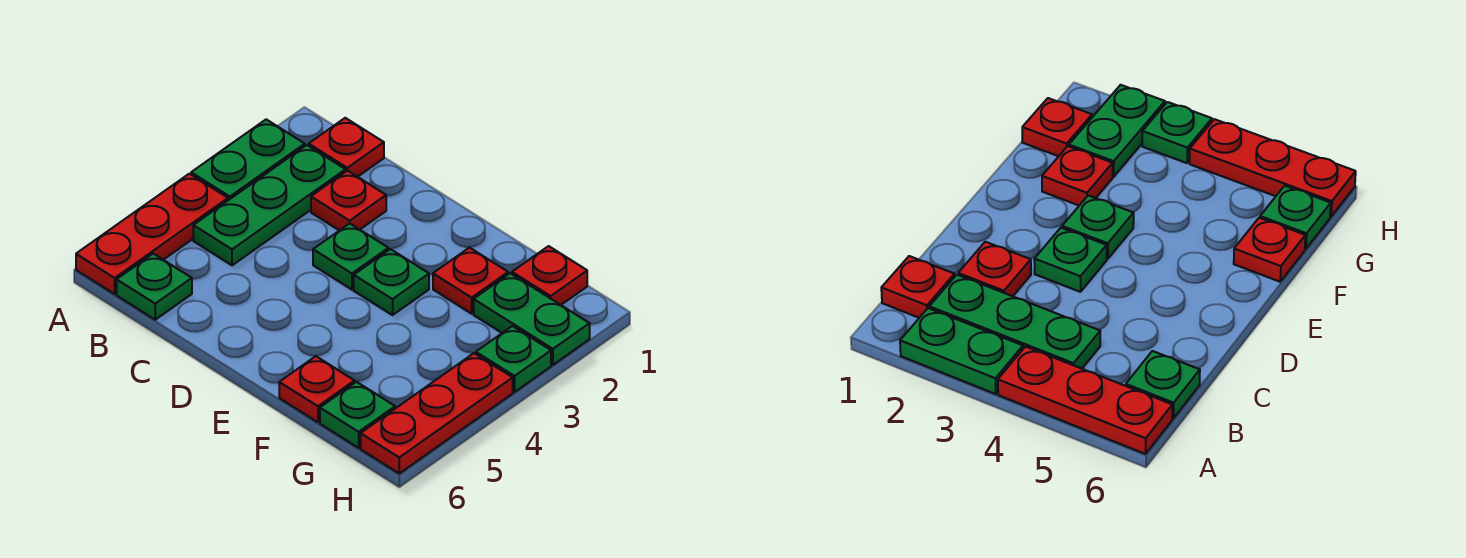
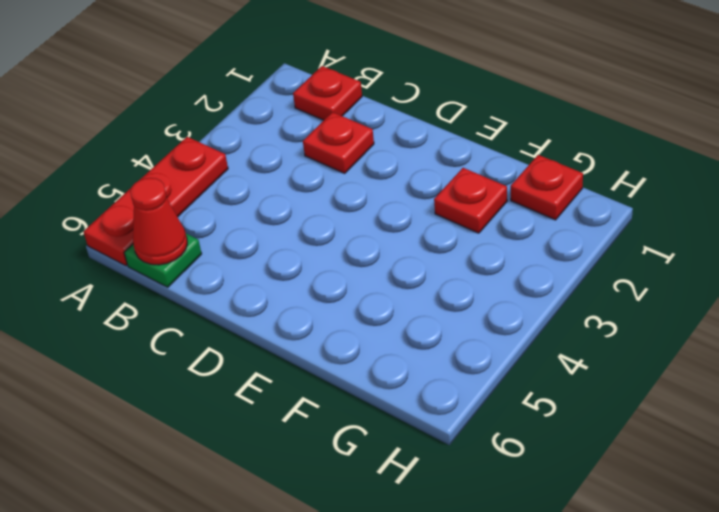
red 1x1 cone [130,178,187,265] -> none
none -> green 1x2 plate [191,119,305,200]
none -> green 1x3 plate [193,145,346,265]
none -> green 1x1 plate [313,223,388,290]

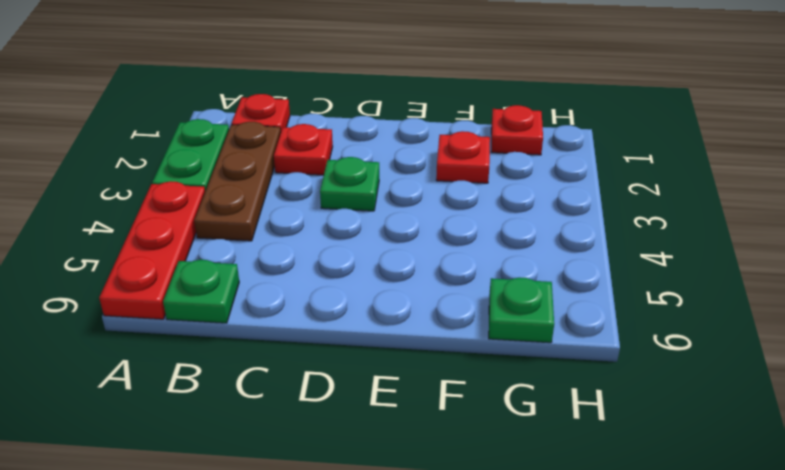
brown 1x3 plate [194,122,281,241] -> green 1x3 plate [193,145,346,265]
none -> green 1x1 plate [354,249,429,315]
none -> red 1x1 plate [279,356,355,422]
none -> green 1x2 plate [474,273,590,365]

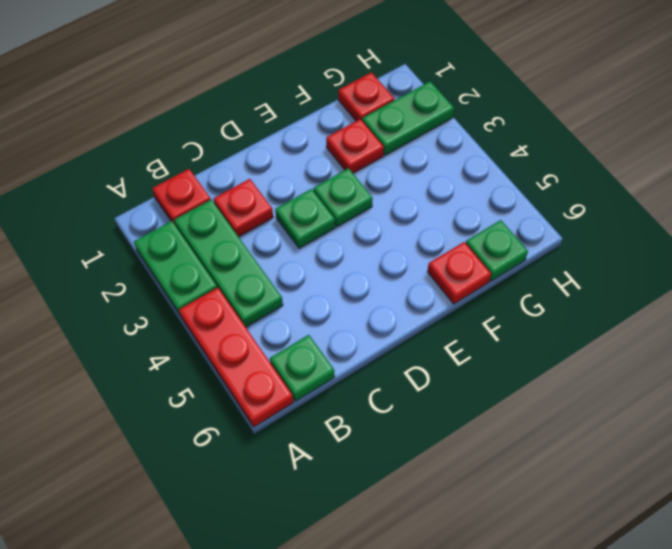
none -> green 1x1 plate [476,326,551,392]
none -> red 1x3 plate [361,353,513,473]

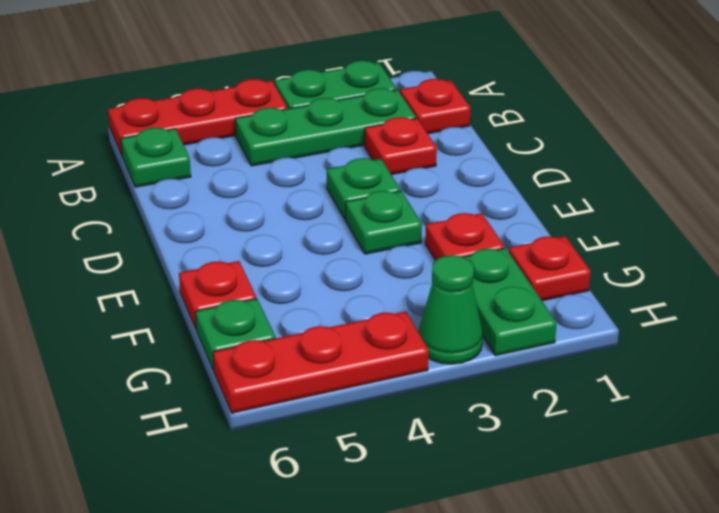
green 1x1 cone [419,255,483,364] -> green 1x1 plate [476,326,551,392]

